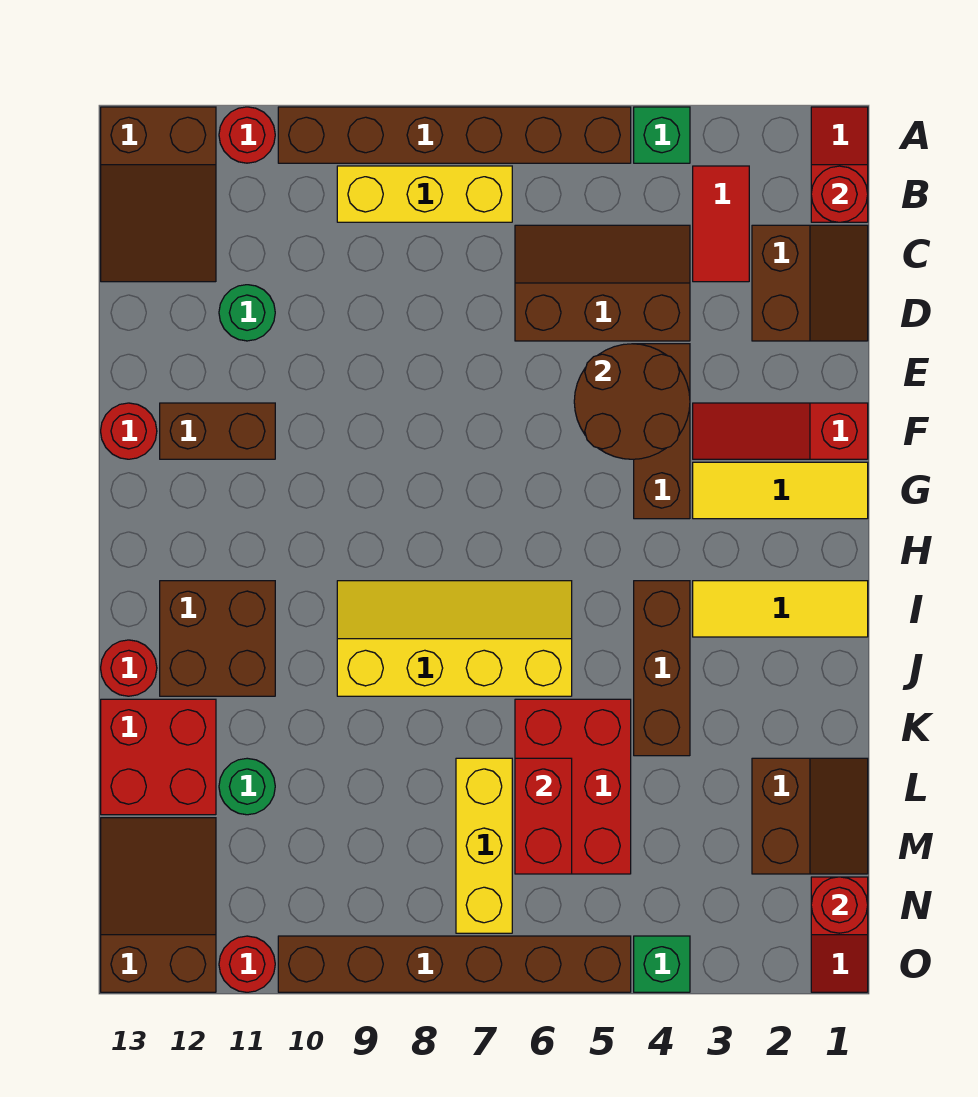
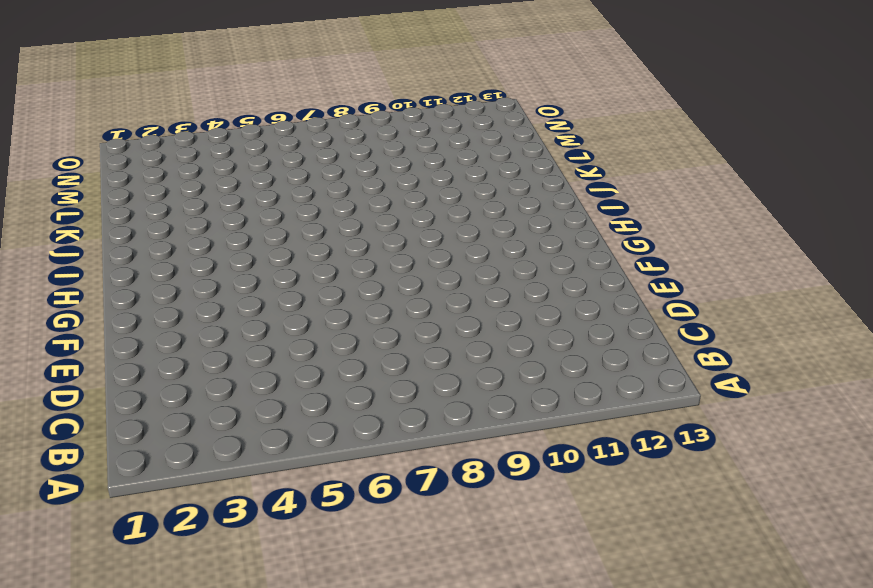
none -> red 1x2 slope [811,107,868,222]
none -> green 1x1 brick [634,107,690,163]
none -> brown 1x6 brick [278,107,631,163]
none -> red 1x1 round brick [219,107,275,163]

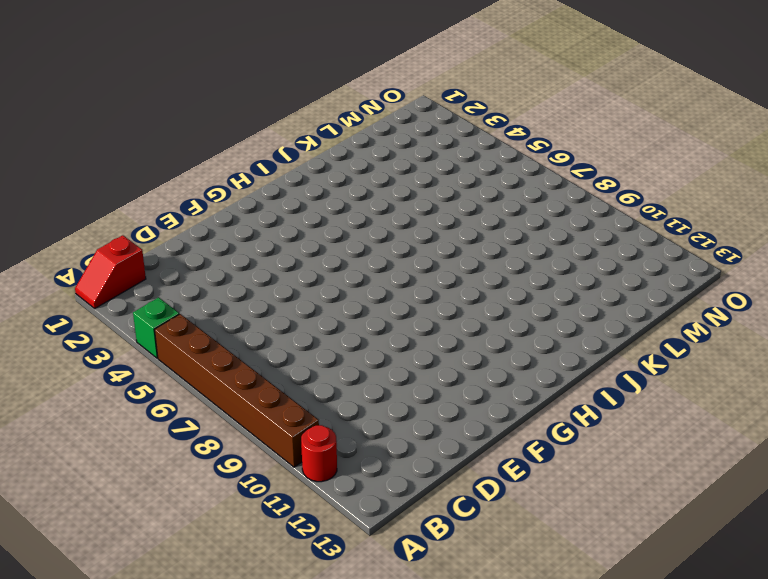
none -> brown 2x3 slope [101,107,216,282]
none -> red 1x2 tile [693,166,749,282]
none -> yellow 1x3 brick [337,166,512,222]
none -> brown 2x2 slope [752,225,868,341]

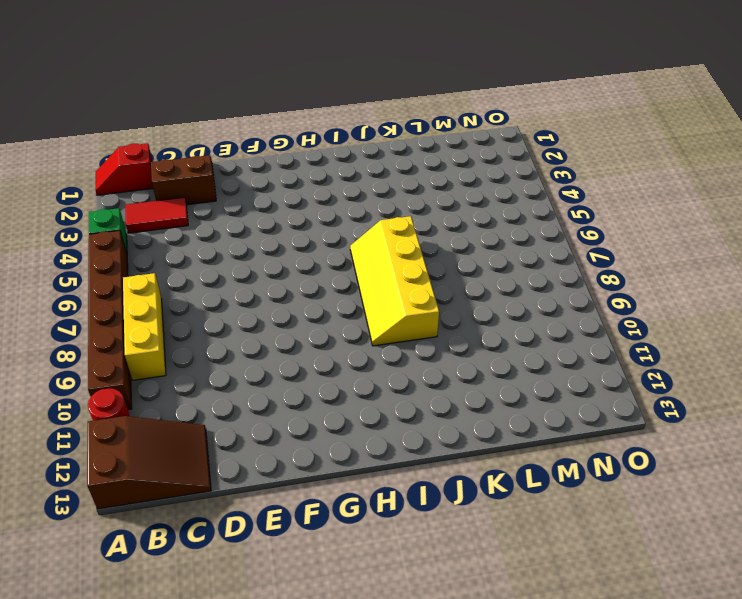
none -> brown 2x3 slope [515,225,690,341]
none -> green 1x1 round brick [219,285,275,341]
none -> brown 1x3 brick [634,344,690,519]
none -> red 1x3 slope [693,403,868,459]

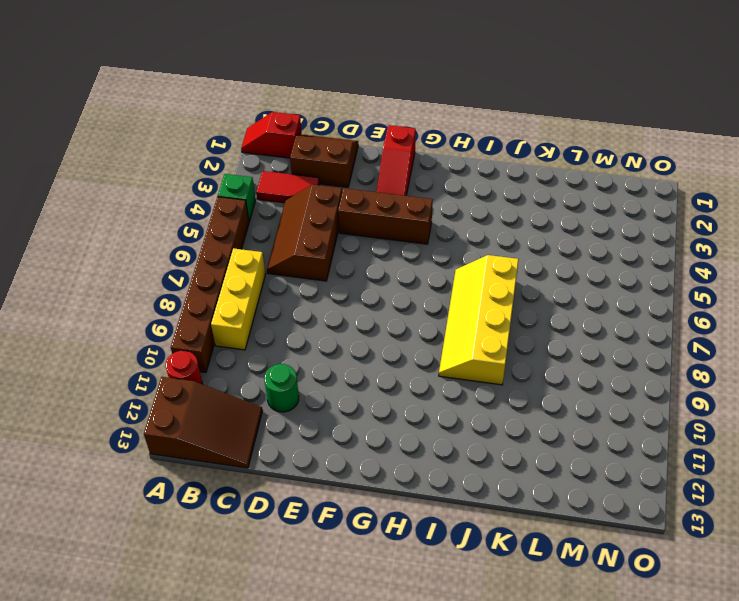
none -> brown 1x2 brick [160,403,275,459]
none -> red 1x1 round brick [101,403,157,459]
none -> yellow 1x3 tile [693,462,868,519]
none -> yellow 1x3 tile [693,581,868,637]

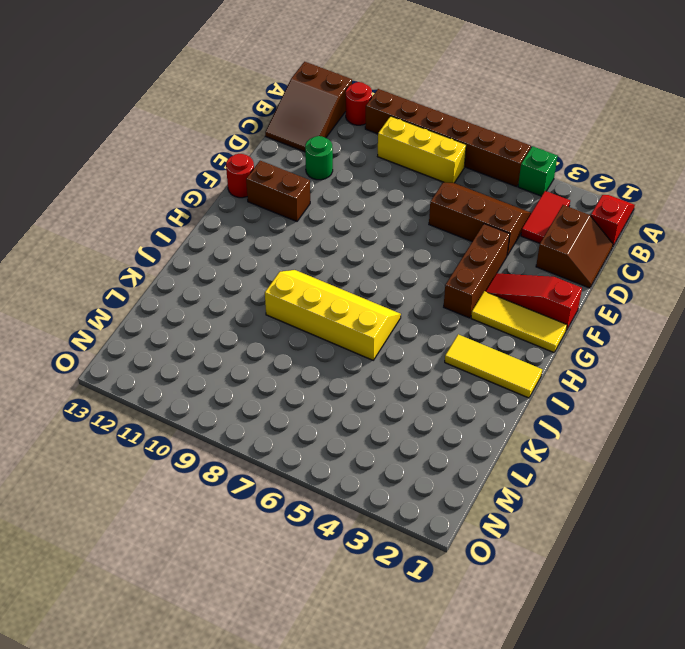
none -> brown 1x3 brick [634,581,690,756]
none -> brown 2x2 brick [160,581,275,696]
none -> red 1x1 round brick [101,640,157,696]
none -> red 2x3 brick [515,699,631,874]

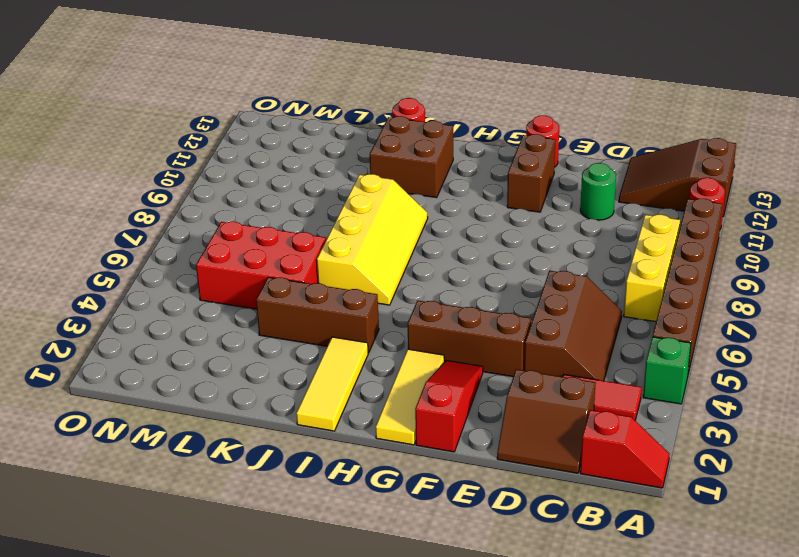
none -> red 2x2 brick [101,699,216,815]
none -> brown 2x2 slope [752,758,868,874]
none -> yellow 1x3 brick [456,758,512,933]
none -> green 1x1 round brick [219,758,275,815]

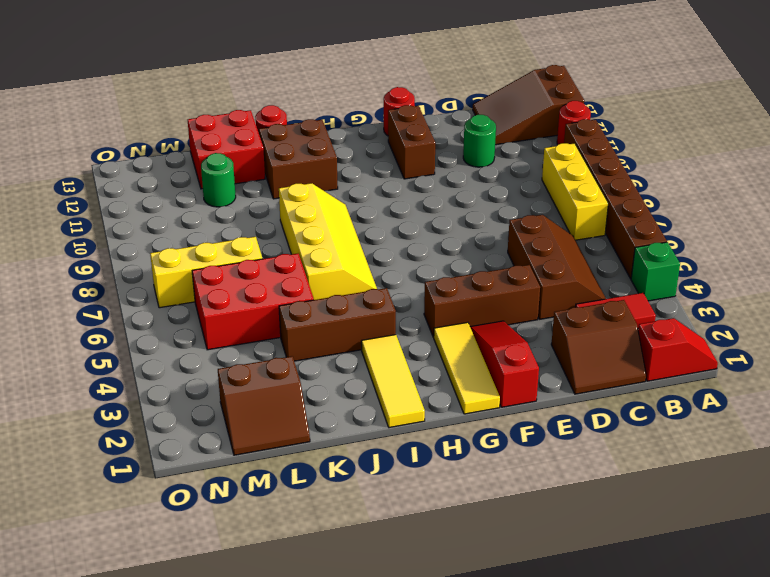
none -> brown 2x3 slope [101,818,216,992]
none -> red 1x2 slope [811,877,868,992]
none -> green 1x1 brick [634,936,690,992]
none -> brown 1x6 brick [278,936,631,992]

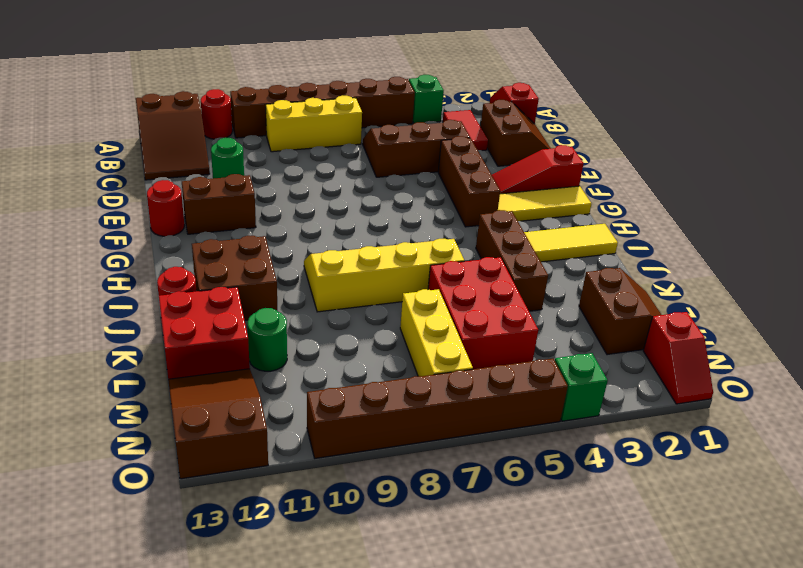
none -> red 1x1 round brick [219,936,275,992]
none -> red 1x1 round brick [811,166,868,222]
none -> brown 2x2 round brick [574,344,690,459]
none -> red 1x2 brick [515,758,572,874]

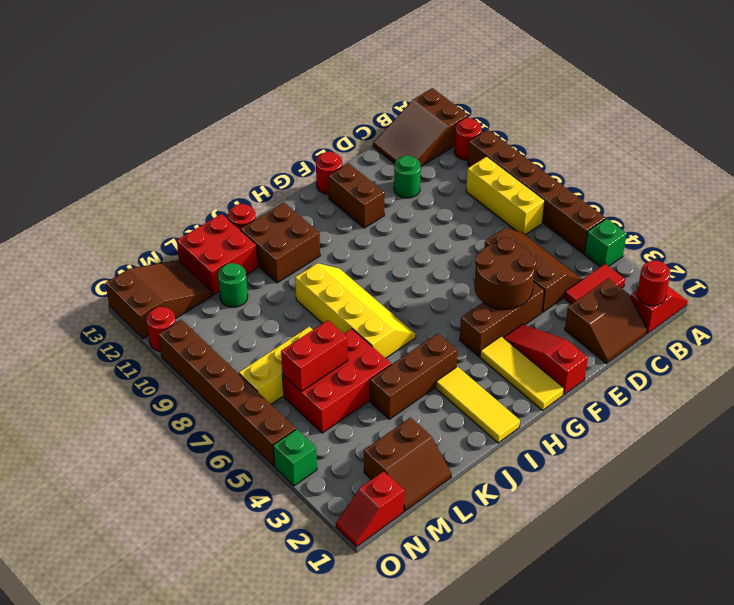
none -> red 1x1 round brick [811,877,868,933]

